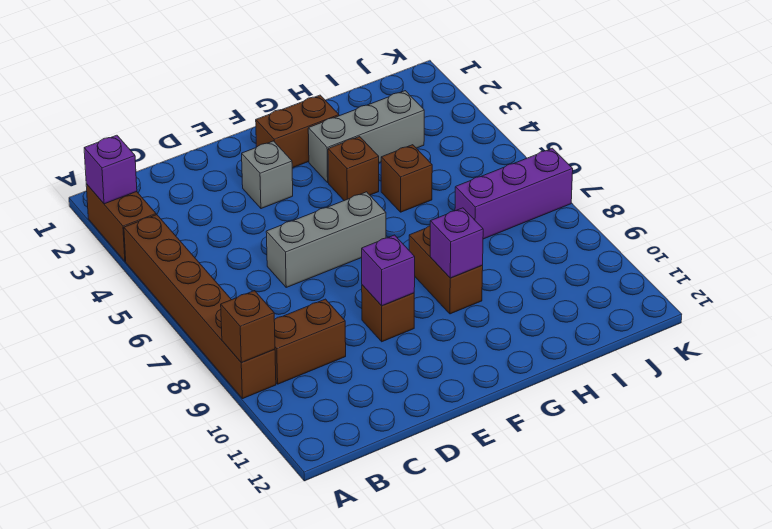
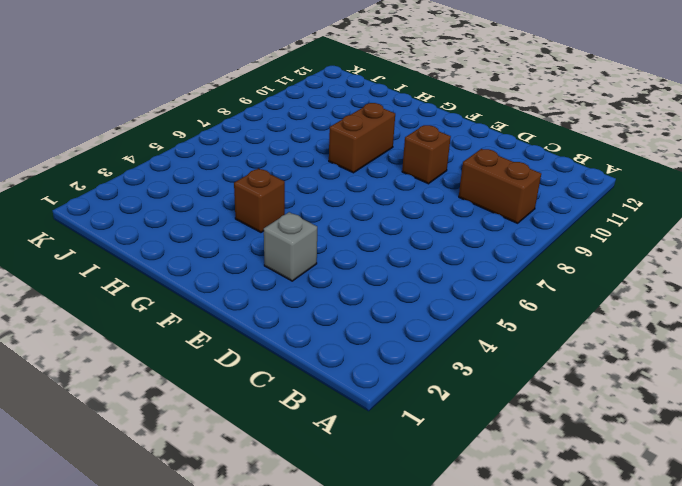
none -> brown 1x2 brick [86,184,156,261]
none -> brown 1x6 brick [124,215,276,399]
none -> grey 1x3 brick [266,192,386,287]

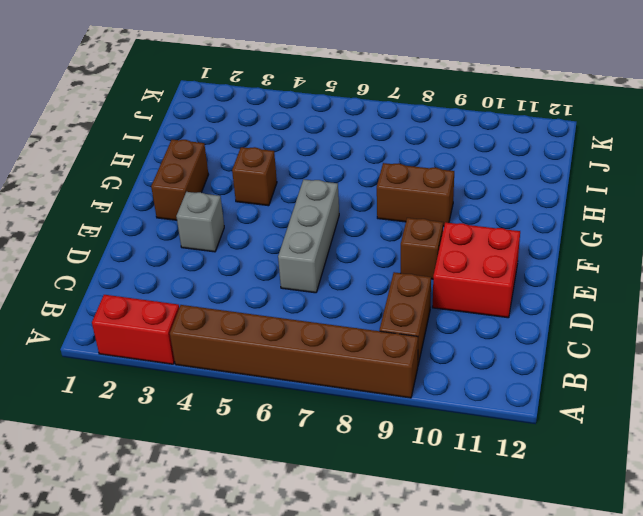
red 1x2 brick [92,295,179,364] -> brown 1x2 brick [86,184,156,261]
red 2x2 brick [433,222,520,318] -> none
none -> grey 1x3 brick [308,91,424,182]
none -> brown 1x1 brick [381,145,432,212]
none -> purple 1x3 brick [455,148,573,239]

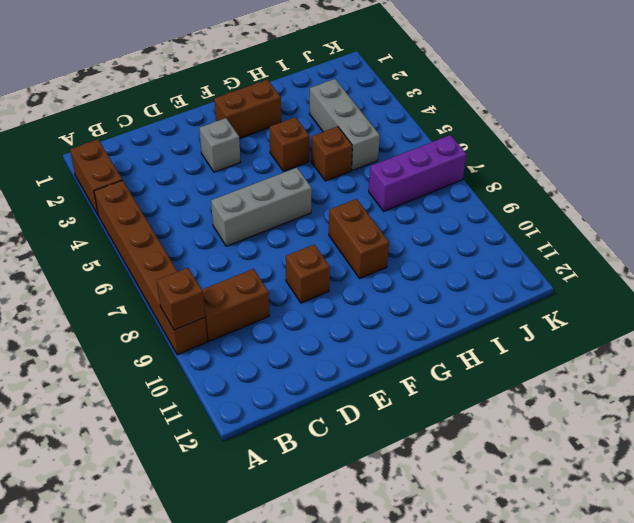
grey 1x3 brick [310,79,380,170] -> grey 1x3 brick turned to [308,91,424,182]
none -> purple 1x1 brick [84,135,137,204]
none -> purple 1x1 brick [362,235,415,306]
none -> purple 1x1 brick [430,208,483,278]

